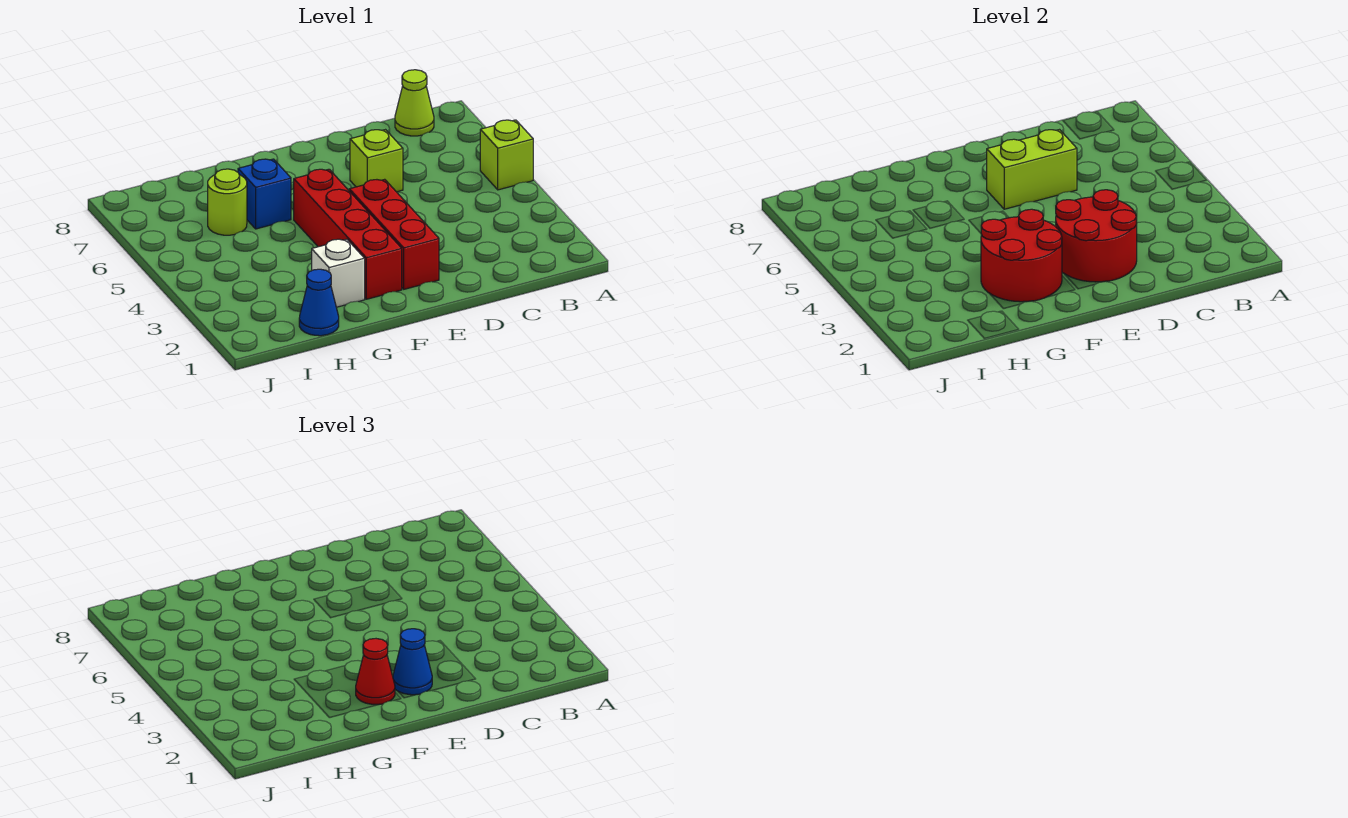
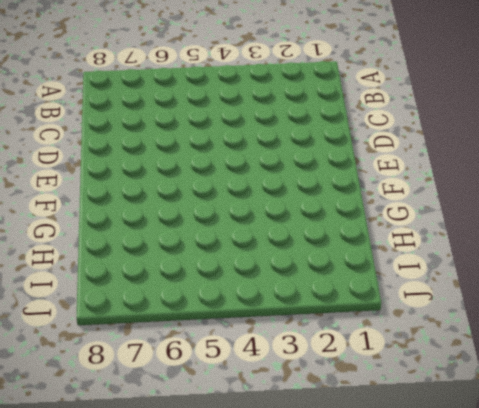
none -> lime 1x1 brick [480,120,533,190]
none -> lime 1x1 cone [395,70,434,136]
none -> lime 1x1 brick [350,130,403,192]

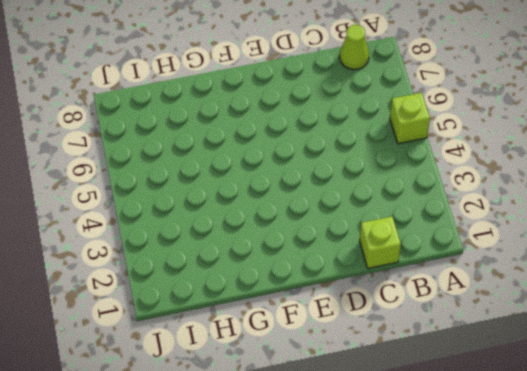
lime 1x1 brick [360,216,401,268] -> lime 1x1 brick moved to [350,130,403,192]
none -> red 1x3 brick [349,179,439,289]
none -> red 1x4 brick [294,169,402,299]
none -> white 1x1 brick [312,239,365,307]

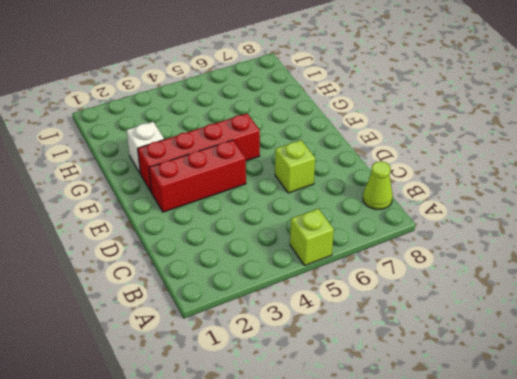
none -> blue 1x1 brick [238,159,291,229]
none -> blue 1x1 cone [299,269,339,336]
none -> lime 1x1 round brick [208,169,247,235]

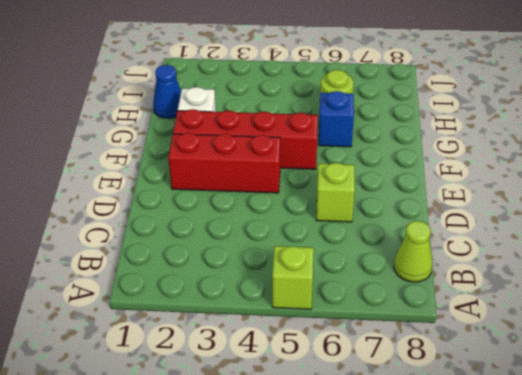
none -> red 2x2 round brick [1056,190,1137,282]
none -> lime 1x2 brick [987,130,1077,209]
none -> red 2x2 round brick [981,209,1062,302]

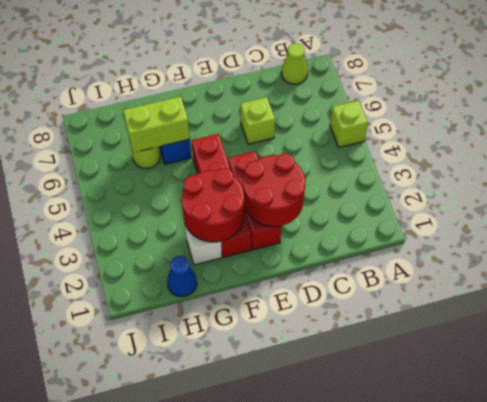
lime 1x2 brick [123,96,190,153] -> lime 1x2 brick moved to [987,130,1077,209]
none -> blue 1x1 cone [393,629,432,695]
none -> red 1x1 cone [356,639,395,704]

